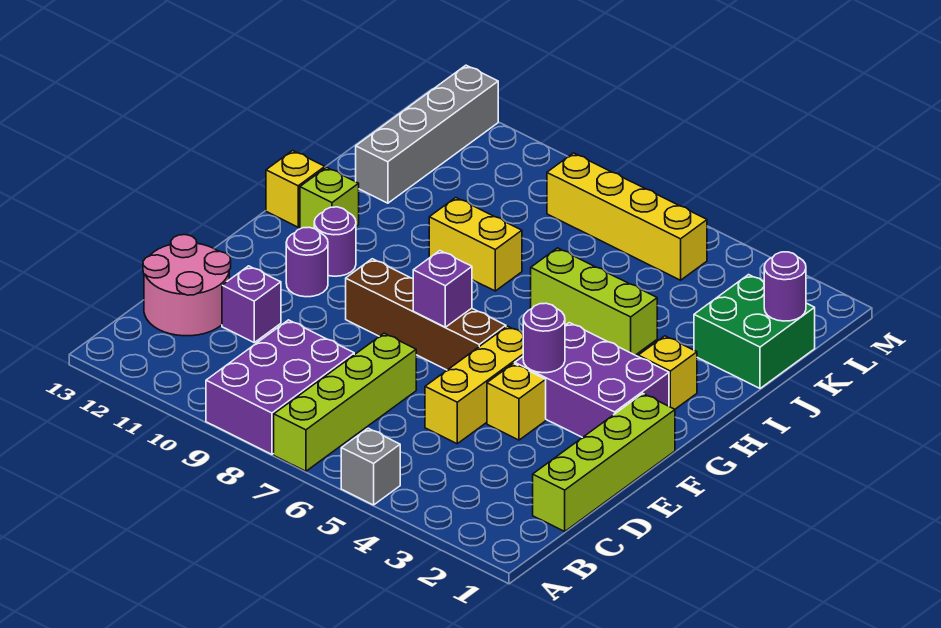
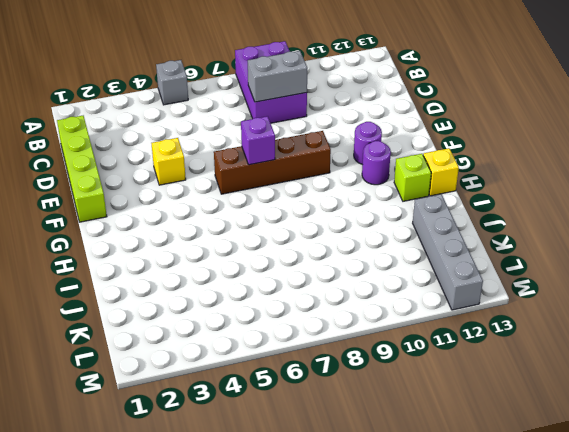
grey 1x2 brick [248,51,307,102] -> none
none -> lime 1x4 brick [274,333,416,471]
none -> pink 2x2 round brick [143,235,231,336]
none -> yellow 1x3 brick [425,326,523,444]

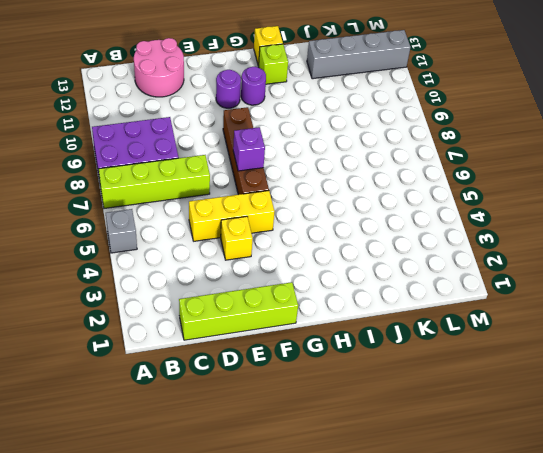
none -> purple 1x1 brick [222,266,281,342]
none -> purple 2x3 brick [515,323,669,438]
none -> yellow 1x1 brick [638,336,697,409]

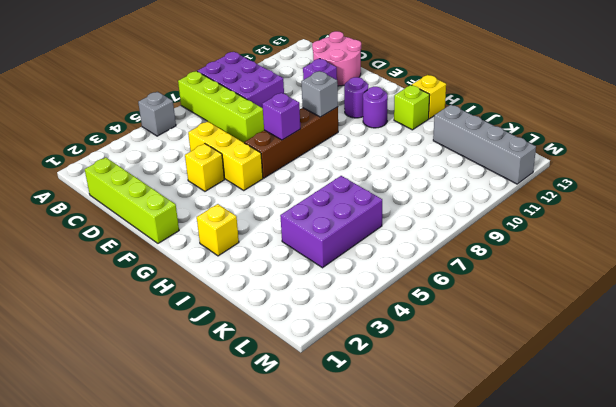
grey 1x1 brick [301,71,338,117] -> none
purple 2x3 brick [280,176,382,268] -> purple 2x3 brick moved to [515,323,669,438]
none -> lime 1x3 brick [531,248,657,355]
none -> yellow 1x2 brick [429,198,522,291]
none -> green 2x2 brick [694,275,815,388]

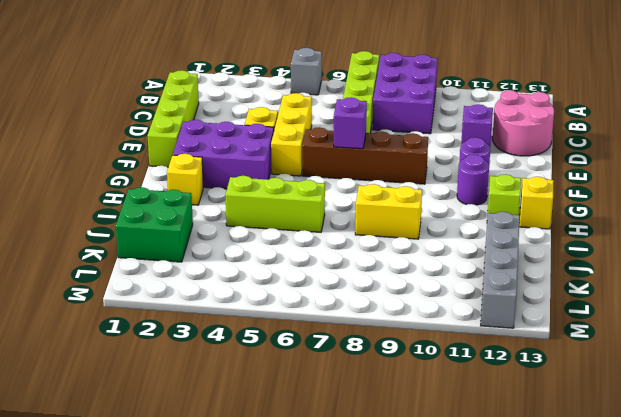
none -> yellow 1x4 brick [547,153,707,280]
none -> purple 1x1 round brick [523,303,565,373]
none -> purple 1x1 round brick [764,252,806,321]

